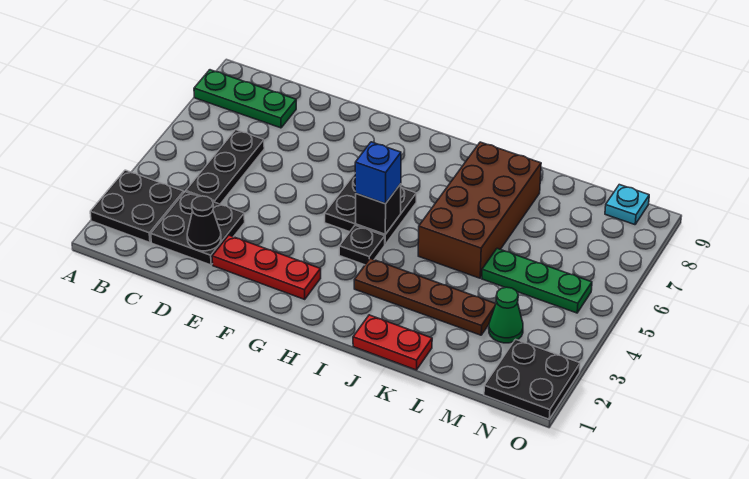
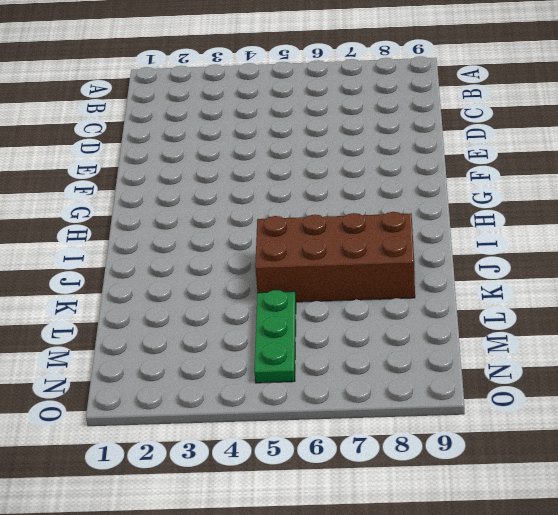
none -> black 2x2 plate [90,170,184,243]
none -> green 1x3 plate [194,70,296,128]
none -> black 2x2 plate [151,192,245,265]

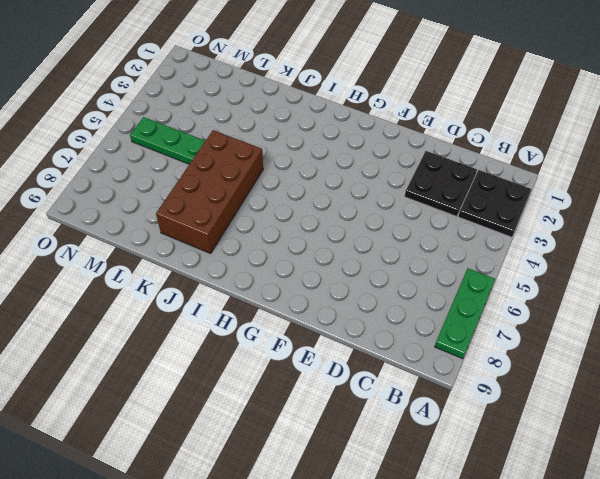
green 1x3 plate [435,268,495,359] -> green 1x3 plate turned to [194,70,296,128]
none -> black 1x3 plate [186,130,264,204]
none -> red 1x3 plate [212,235,321,299]
none -> black 2x2 plate [325,174,416,244]

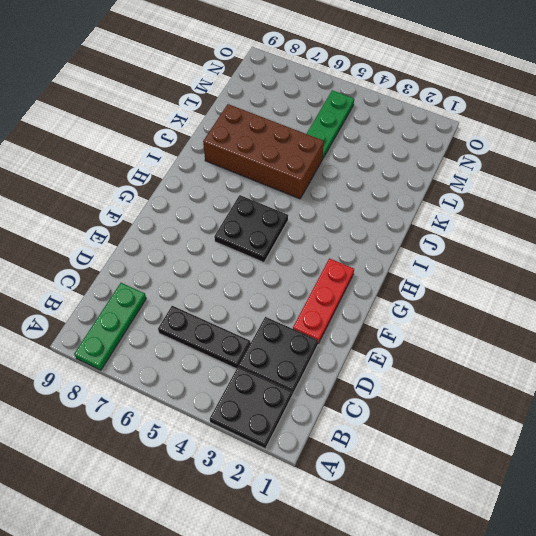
none -> black 1x1 plate [339,225,385,265]
none -> brown 1x4 plate [354,258,496,335]
none -> red 1x2 plate [353,315,432,370]

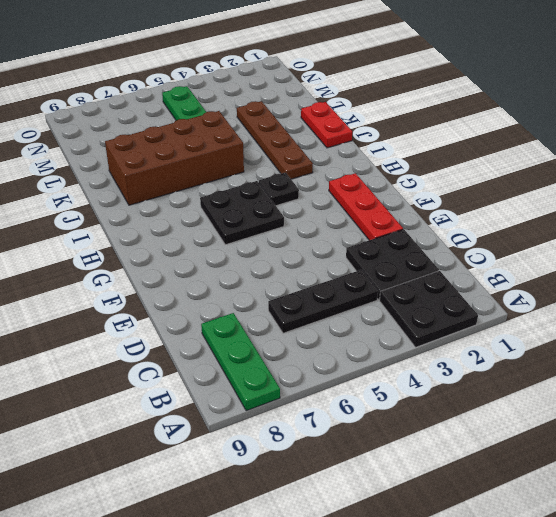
none -> green 1x1 cone [489,287,523,343]
none -> black 2x2 plate [484,339,580,419]
none -> cyan 1x1 plate [605,185,649,225]

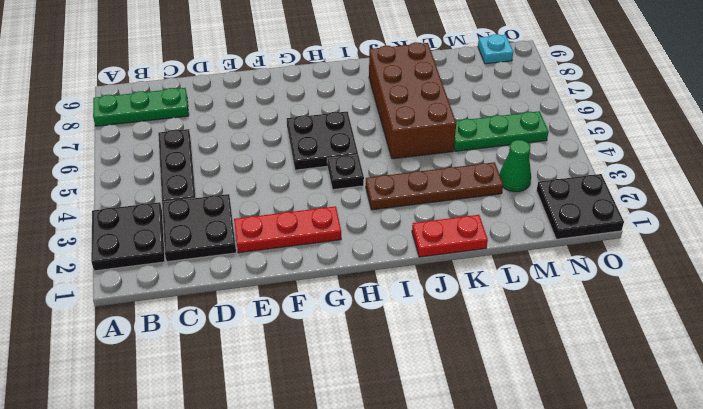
none -> black 1x1 cone [187,196,221,251]
none -> black 1x1 brick [356,184,401,234]
none -> blue 1x1 brick [355,142,401,204]

